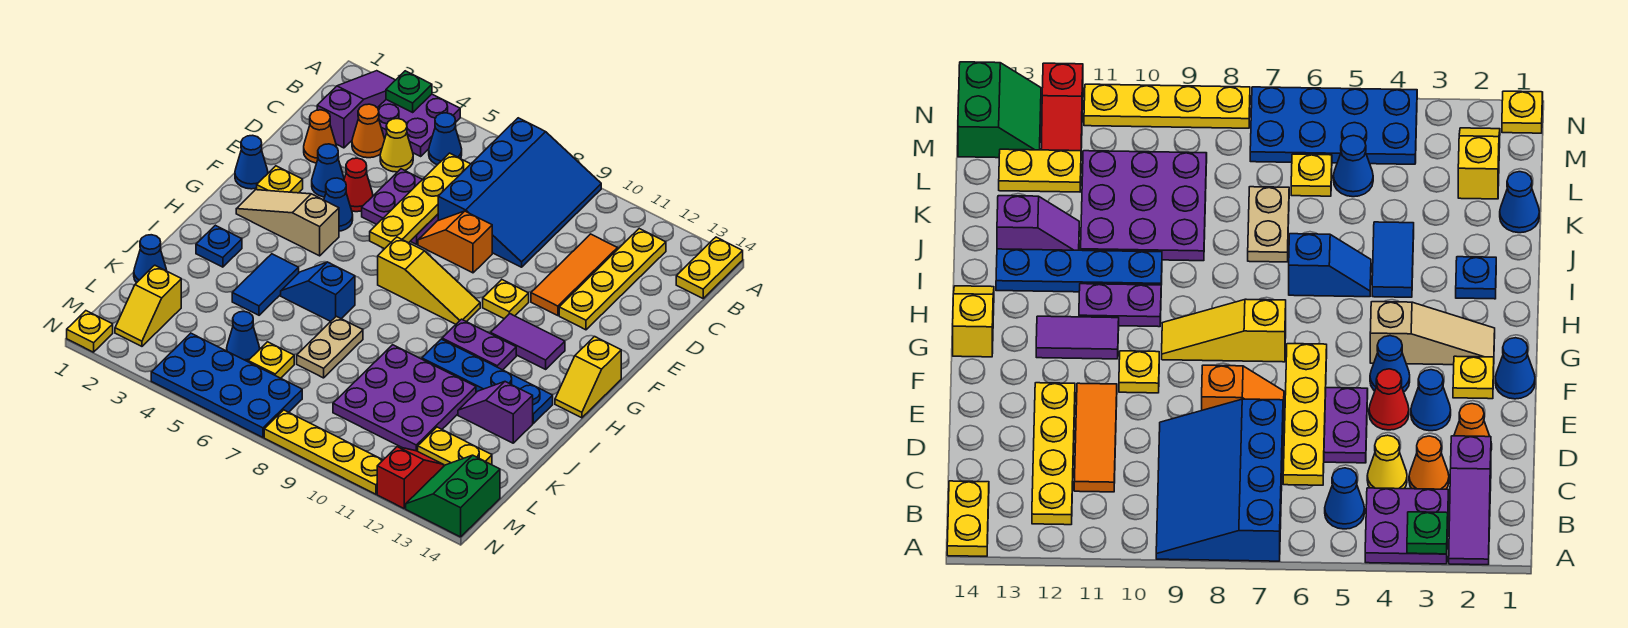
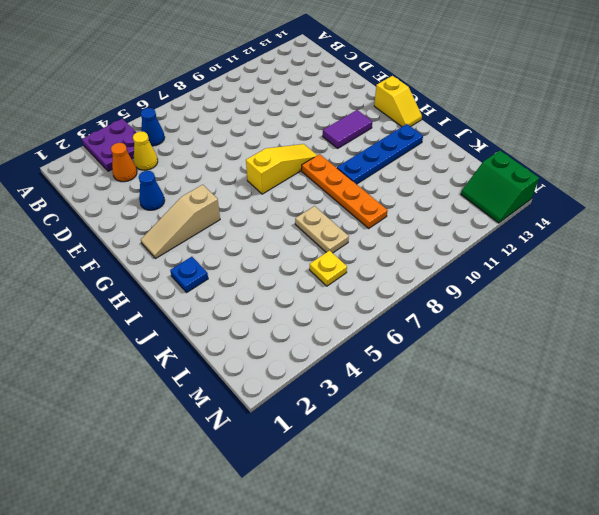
orange 1x4 plate [302,154,388,228] -> purple 3x3 plate [333,345,476,451]
none -> purple 1x3 slope [317,71,395,148]
none -> blue 3x4 slope [438,118,601,267]
none -> yellow 1x2 plate [676,237,743,298]
none -> yellow 1x4 plate [559,229,666,330]

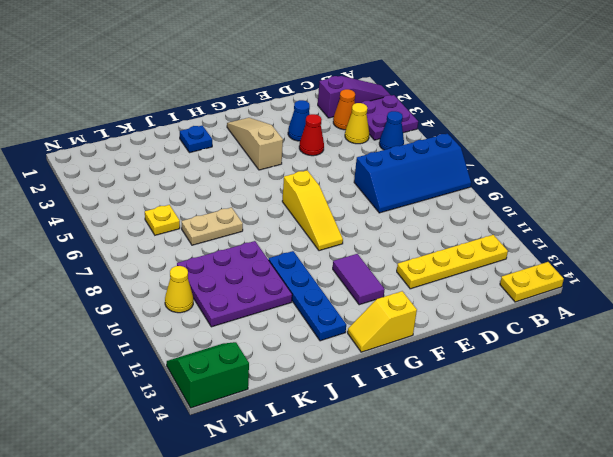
blue 2x4 slope [354,133,471,213] -> blue 3x4 slope [438,118,601,267]
yellow 1x1 cone [165,266,193,313] -> none
none -> orange 1x3 tile [531,234,618,316]
none -> orange 1x1 cone [304,110,337,163]
none -> purple 2x2 plate [362,169,438,244]
none -> orange 1x2 slope [418,211,492,273]

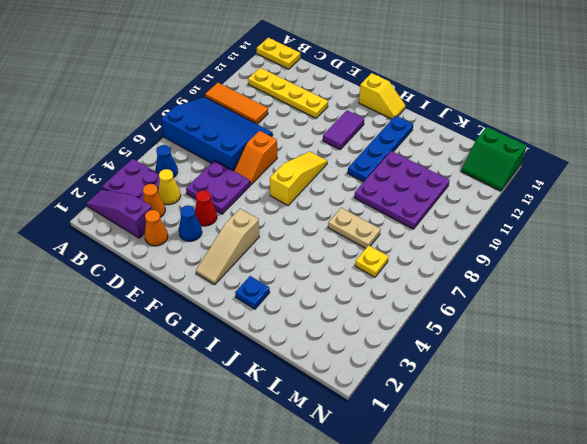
orange 1x3 tile [205,83,268,124] -> orange 1x3 tile moved to [531,234,618,316]
none -> blue 1x1 cone [235,135,268,189]
none -> yellow 1x1 plate [257,166,303,193]
none -> blue 1x1 cone [324,178,353,231]
none -> yellow 1x1 plate [483,280,529,319]

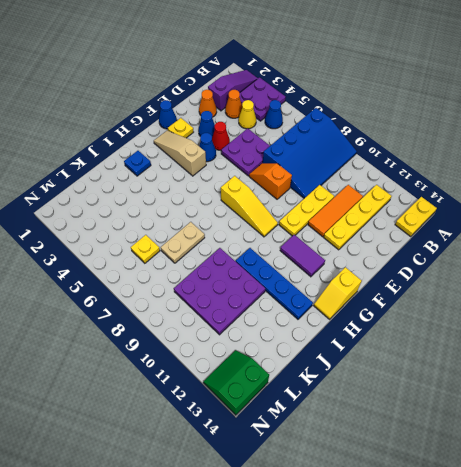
yellow 1x3 plate [279,185,334,236] -> yellow 1x1 plate [483,280,529,319]
none -> purple 1x2 plate [442,319,516,370]
none -> blue 1x2 tile [232,254,299,315]
none -> blue 1x2 slope [281,262,355,321]
none -> purple 1x2 slope [458,382,533,443]

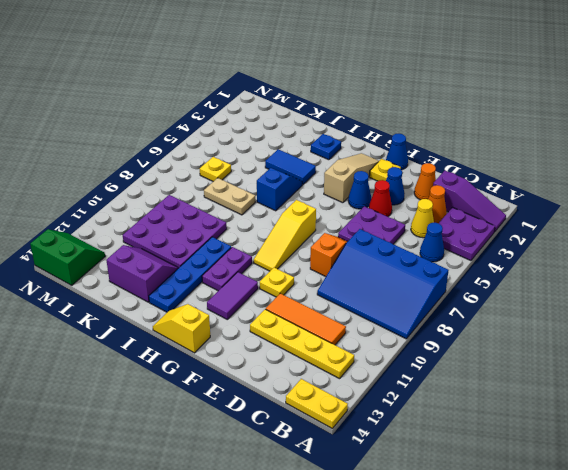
purple 2x2 slope [106,245,178,302] -> purple 1x2 slope [458,382,533,443]
none -> blue 1x1 cone [134,235,167,283]
none -> yellow 1x2 slope [115,265,181,346]
none -> blue 1x1 cone [227,311,260,362]
none -> yellow 1x2 plate [418,427,492,466]

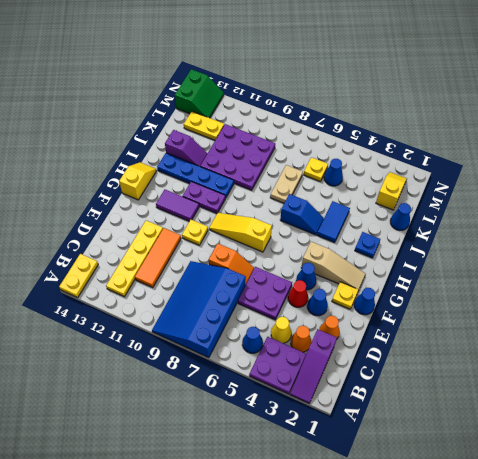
none -> blue 2x4 plate [151,333,302,437]
none -> red 1x2 slope [377,447,444,508]
none -> yellow 1x1 plate [67,311,113,352]
none -> yellow 1x4 plate [264,410,383,494]

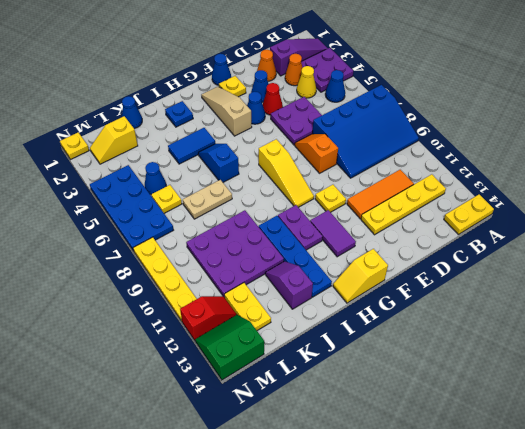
none -> green 1x1 plate [386,71,432,112]
none -> yellow 1x4 plate [370,153,470,249]

